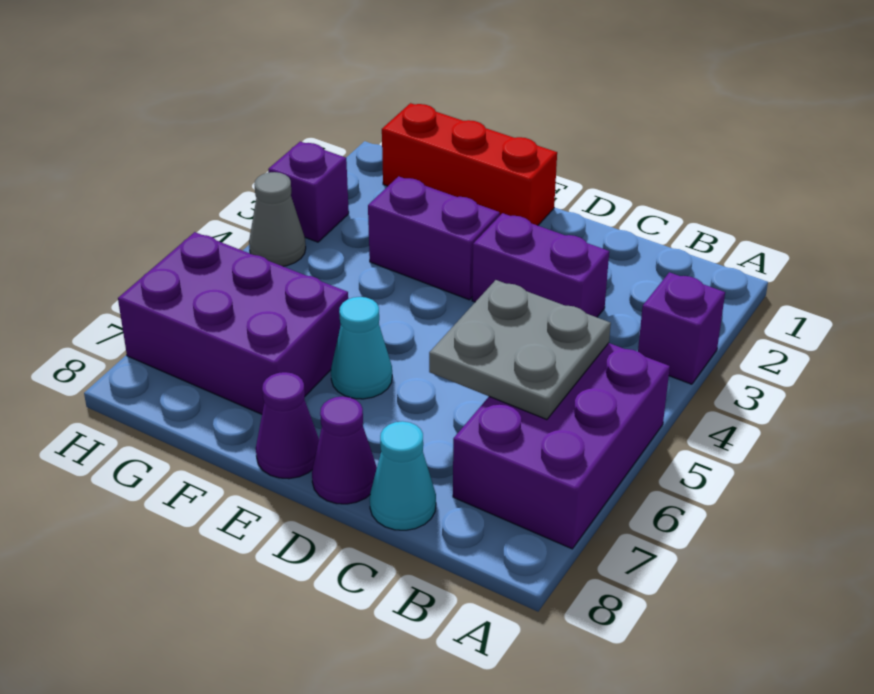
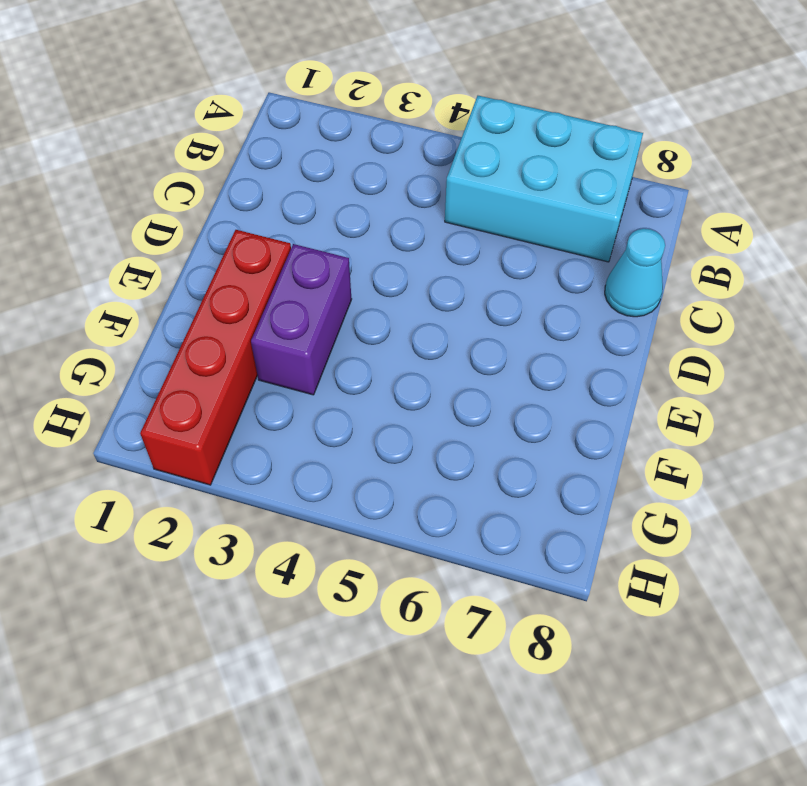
cyan 2x3 brick [445,96,643,262] -> purple 2x3 brick [453,343,670,549]
red 1x4 brick [140,230,291,485] -> none
none -> purple 1x1 brick [638,272,725,384]
none -> purple 1x2 brick [472,213,609,317]
none -> purple 1x1 cone [312,396,377,504]

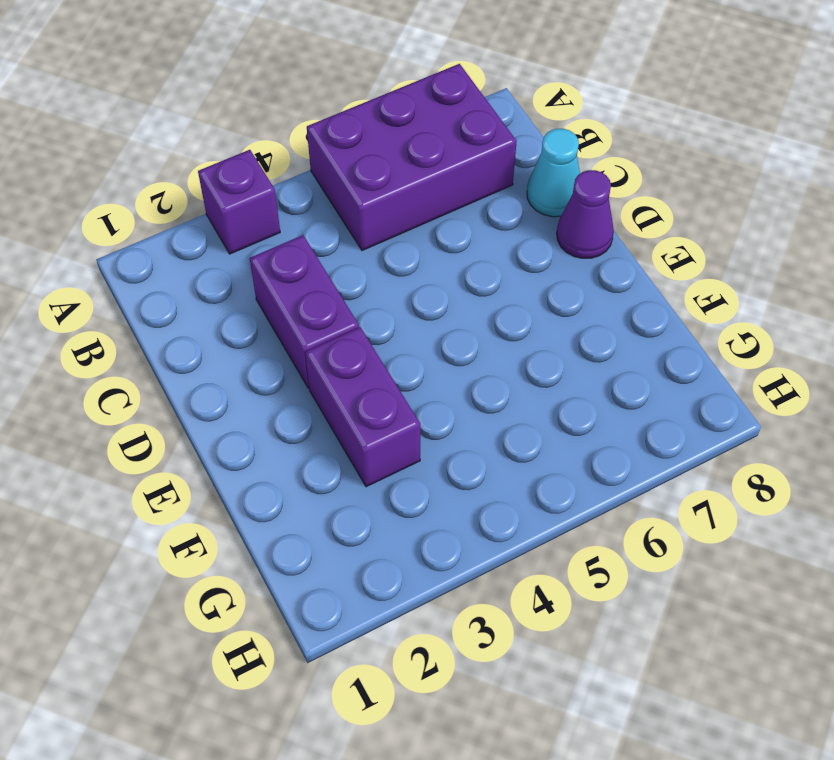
none -> red 1x3 brick [382,103,557,226]
none -> cyan 1x1 cone [331,297,392,399]
none -> purple 1x1 cone [256,372,319,479]

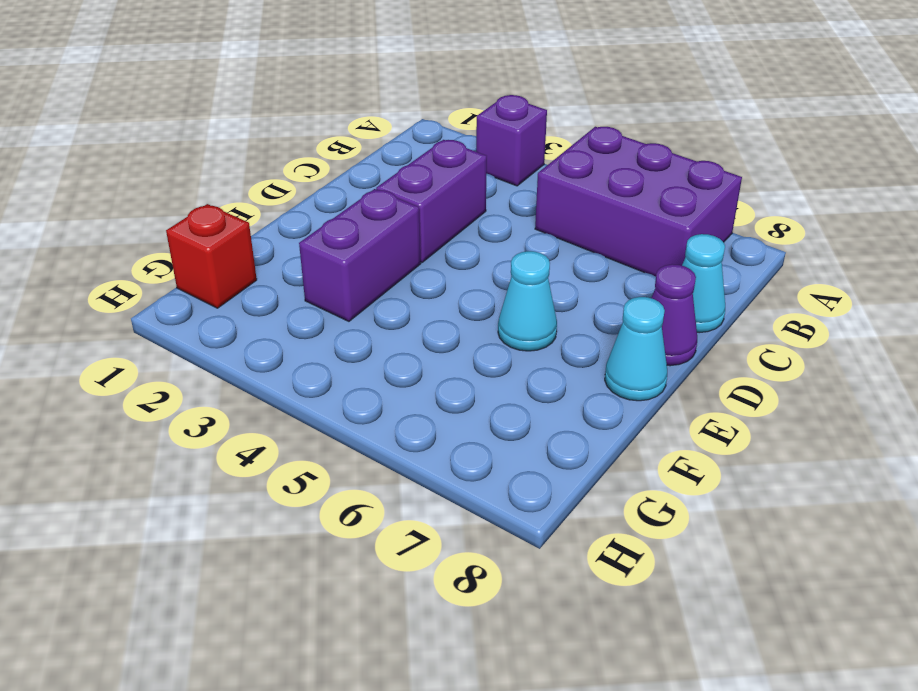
cyan 1x1 cone [605,297,667,401] -> purple 1x1 cone [256,372,319,479]
red 1x1 brick [166,204,257,308] -> red 1x3 brick [382,103,557,226]
none -> purple 2x3 brick [118,232,348,414]
none -> purple 1x1 brick [268,142,349,242]
none -> grey 1x1 cone [249,172,306,266]

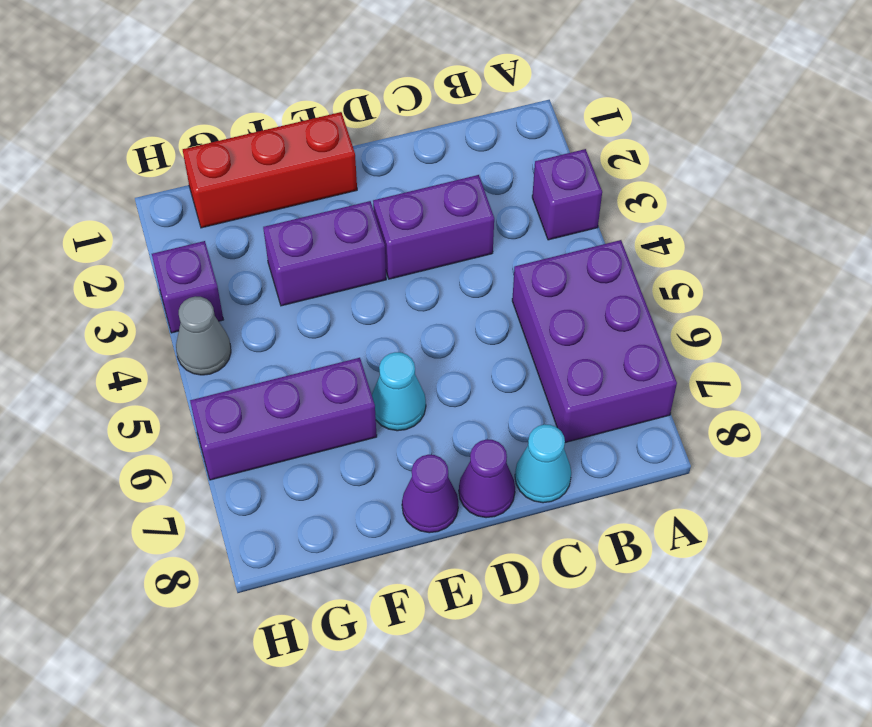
purple 1x3 brick [190,358,377,480] -> purple 2x3 brick [118,232,348,414]
none -> grey 2x2 plate [429,280,611,420]

